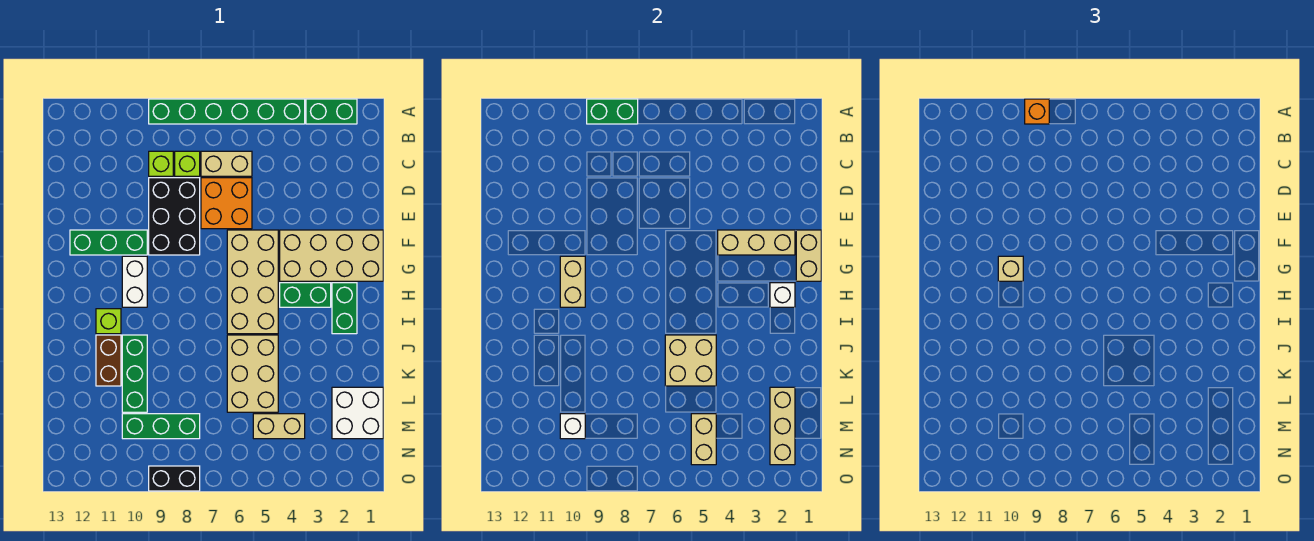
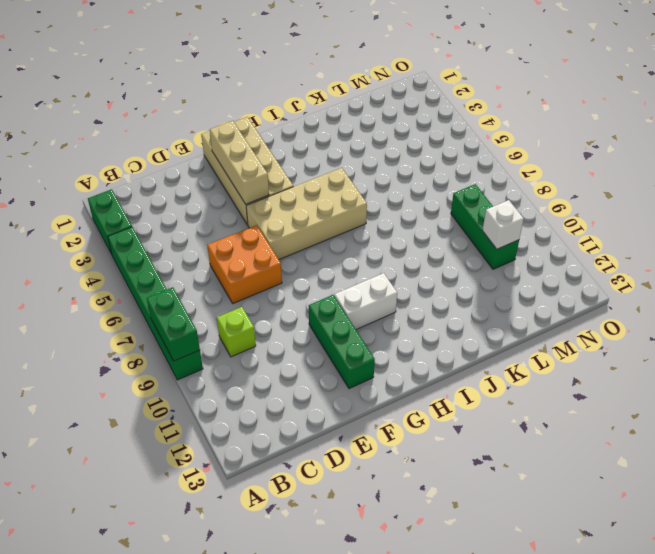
none -> tan 1x2 brick [201,151,252,176]
none -> lime 1x1 brick [175,151,200,176]
none -> black 2x3 brick [149,178,200,255]
none -> green 1x2 brick [332,283,357,334]

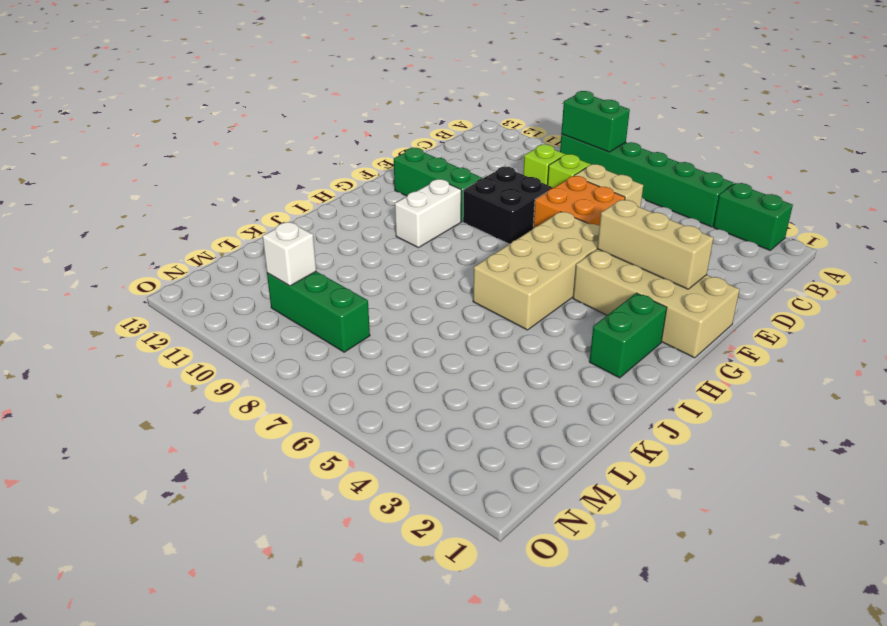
black 2x2 brick [463,167,553,244] -> black 2x3 brick [149,178,200,255]
none -> green 1x2 brick [280,283,331,307]
none -> lime 1x1 brick [96,309,121,334]
none -> tan 2x3 brick [227,335,278,412]
none -> green 1x3 brick [122,335,147,412]

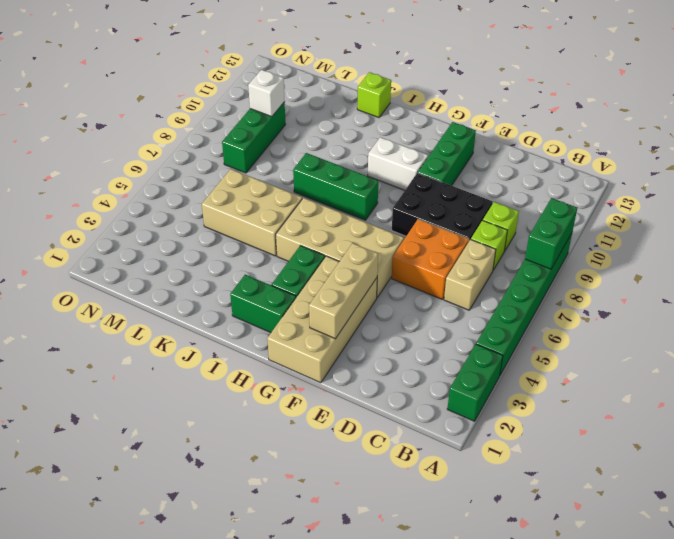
green 1x3 brick [293,153,378,220] -> green 1x3 brick moved to [122,335,147,412]
lime 1x1 brick [357,72,391,118] -> lime 1x1 brick moved to [96,309,121,334]
none -> brown 1x2 brick [96,335,121,386]
none -> white 2x2 brick [332,387,383,439]
none -> tan 1x2 brick [253,414,305,439]
none -> black 1x2 brick [149,466,200,491]

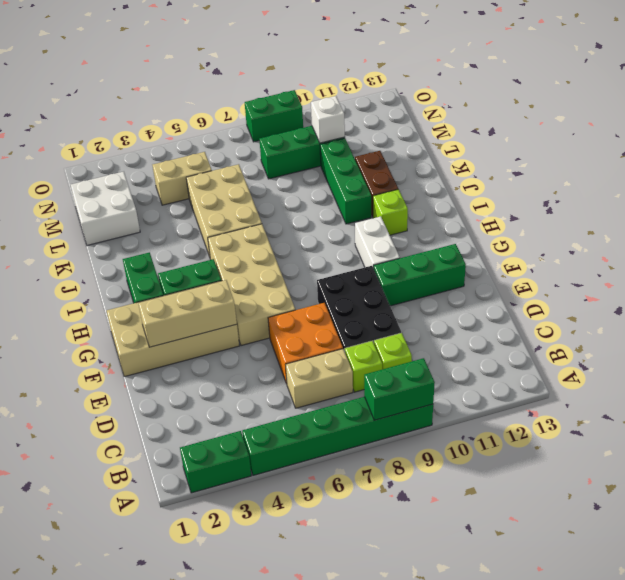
green 1x2 brick [245,90,303,142] -> black 1x2 brick [149,466,200,491]
none -> tan 1x2 brick [796,230,821,281]
none -> tan 1x2 brick [560,256,585,307]
none -> white 1x1 brick [770,283,795,307]
none -> tan 2x2 brick [665,335,716,386]

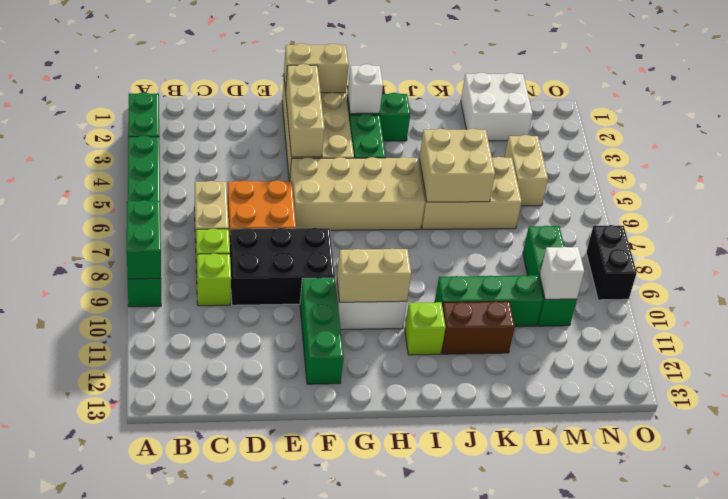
none -> tan 1x3 brick [770,387,795,465]
none -> tan 1x2 brick [691,414,716,465]
none -> orange 1x1 brick [1025,99,1049,124]
none -> tan 1x1 brick [998,256,1023,281]

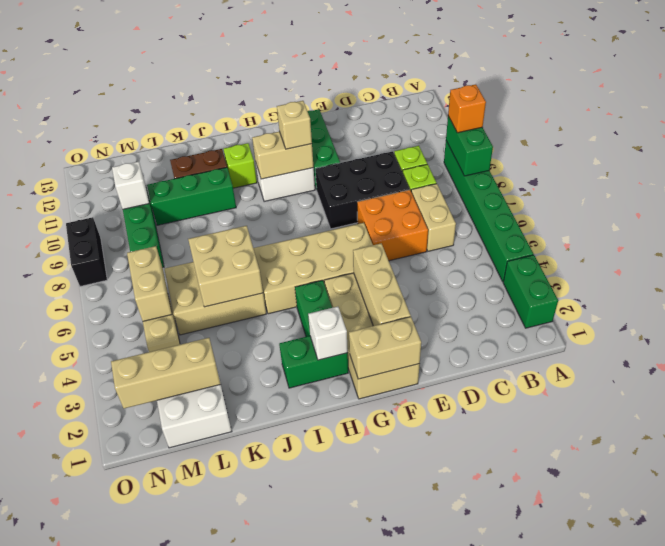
tan 1x2 brick [127,246,172,321] -> tan 1x2 brick turned to [691,414,716,465]

